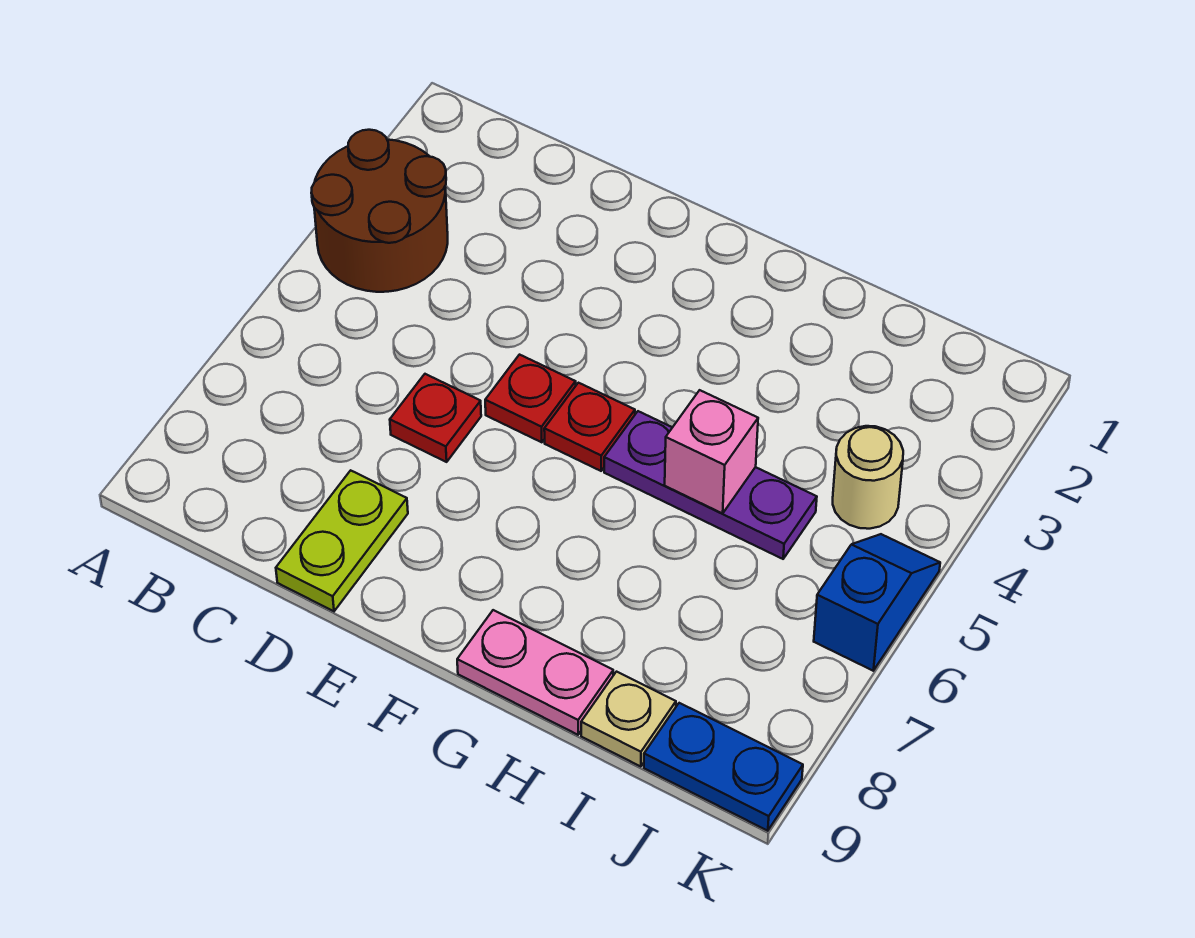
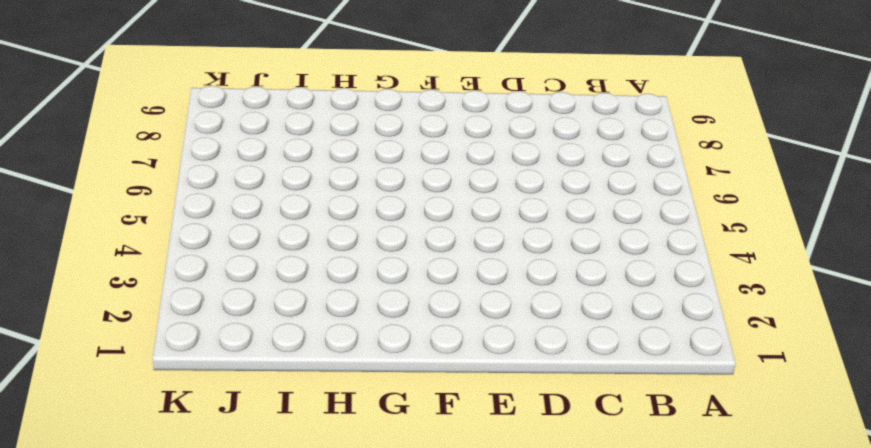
none -> brown 2x2 round brick [311,130,448,292]
none -> red 1x1 plate [390,374,481,462]
none -> lime 1x2 plate [276,470,408,611]

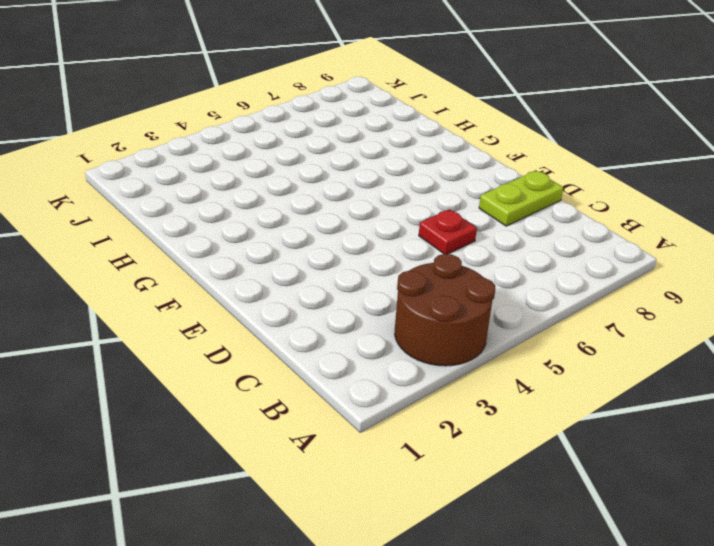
none -> red 1x1 plate [485,355,576,442]
none -> red 1x1 plate [544,383,635,471]
none -> purple 1x3 plate [604,411,817,559]

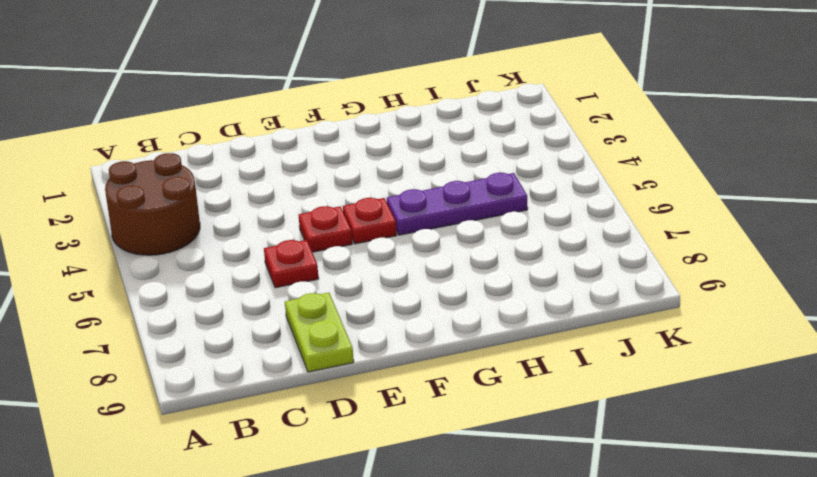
none -> pink 1x2 plate [457,610,613,735]
none -> tan 1x1 plate [581,672,676,767]
none -> tan 1x1 round brick [833,426,903,529]

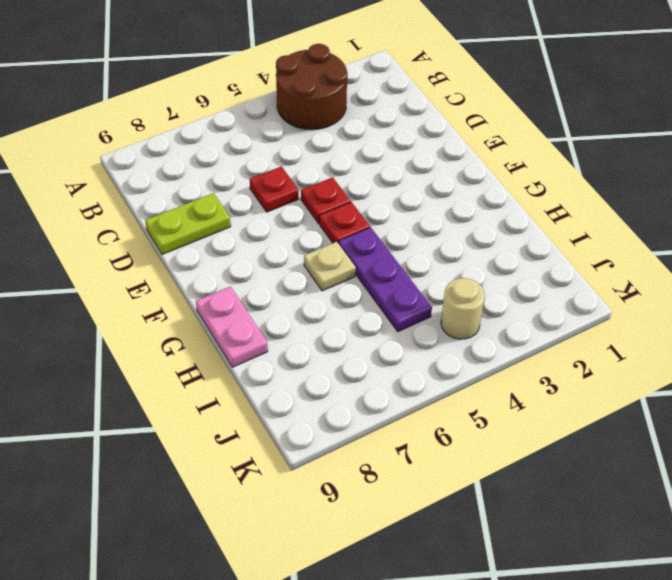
tan 1x1 plate [304,242,356,291] -> tan 1x1 plate moved to [581,672,676,767]
none -> blue 1x2 plate [644,703,803,831]
none -> blue 1x2 slope [814,534,940,671]
none -> pink 1x1 brick [665,390,758,513]

